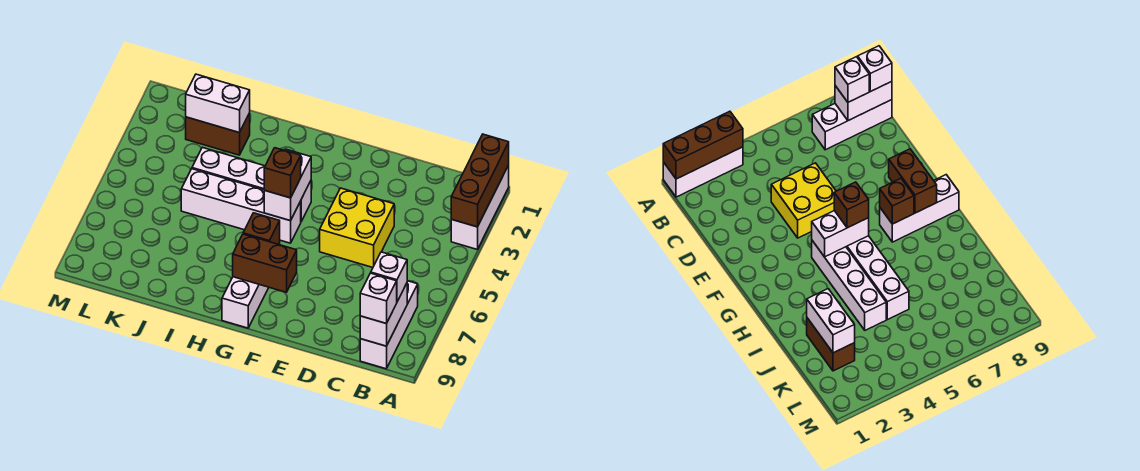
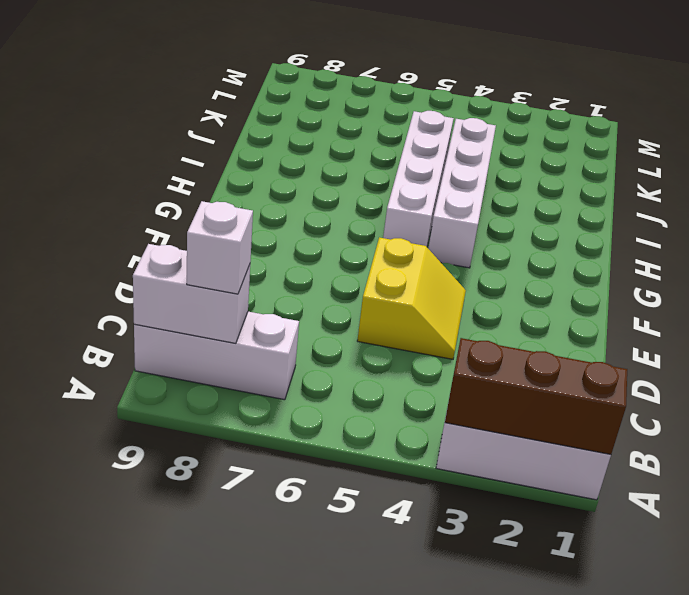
yellow 2x2 slope [357,237,466,359] -> yellow 2x2 brick [320,188,394,267]
none -> white 1x3 brick [222,244,280,328]
none -> brown 1x2 brick [186,113,250,155]
none -> brown 1x2 brick [233,234,297,292]

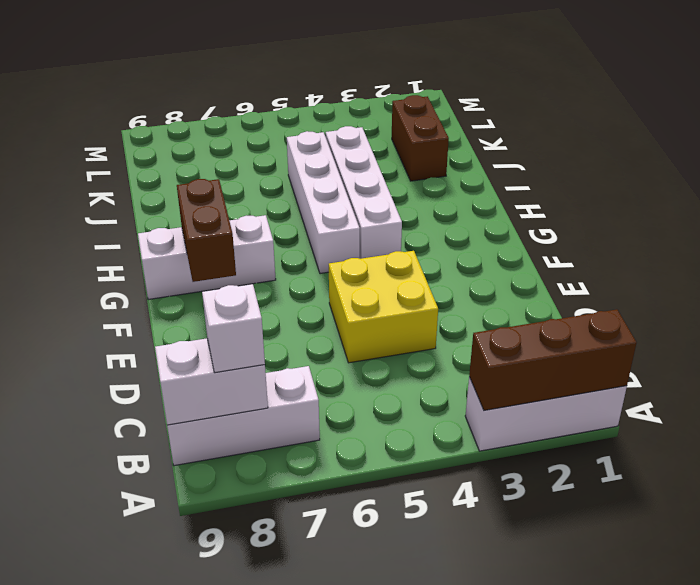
none -> white 1x2 brick [264,149,311,221]
none -> brown 1x1 brick [243,213,280,244]
none -> white 1x2 brick [186,74,250,133]

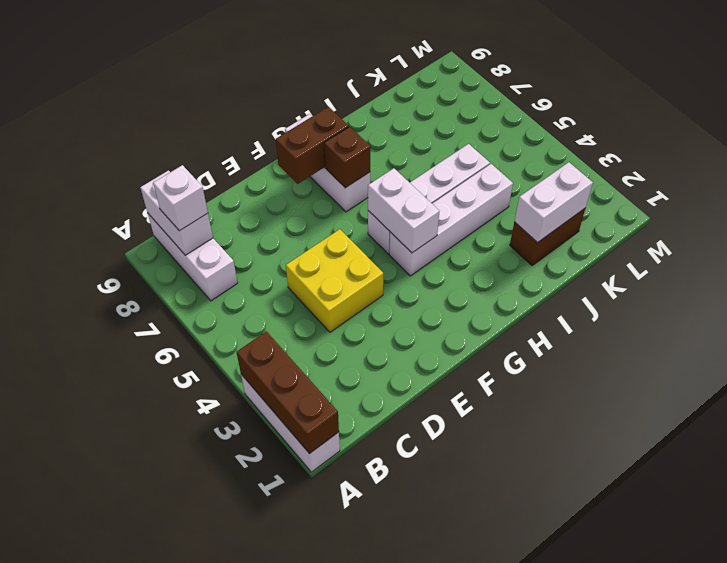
none -> white 1x1 brick [360,273,397,324]
none -> brown 1x1 brick [264,148,301,198]

